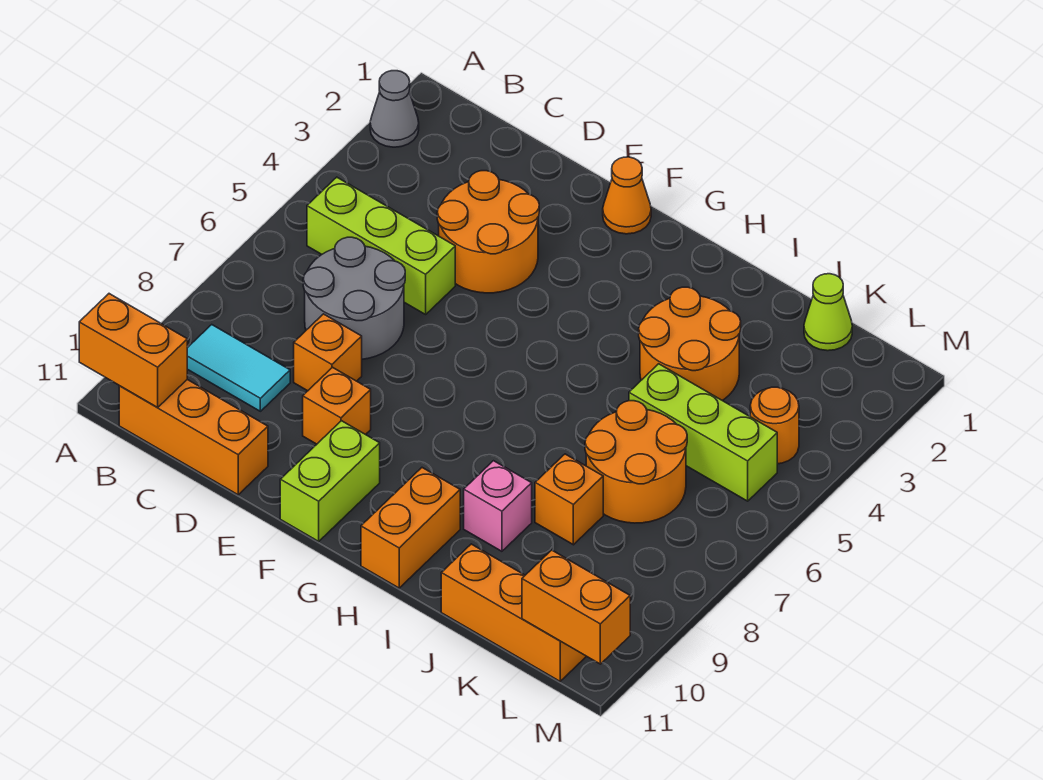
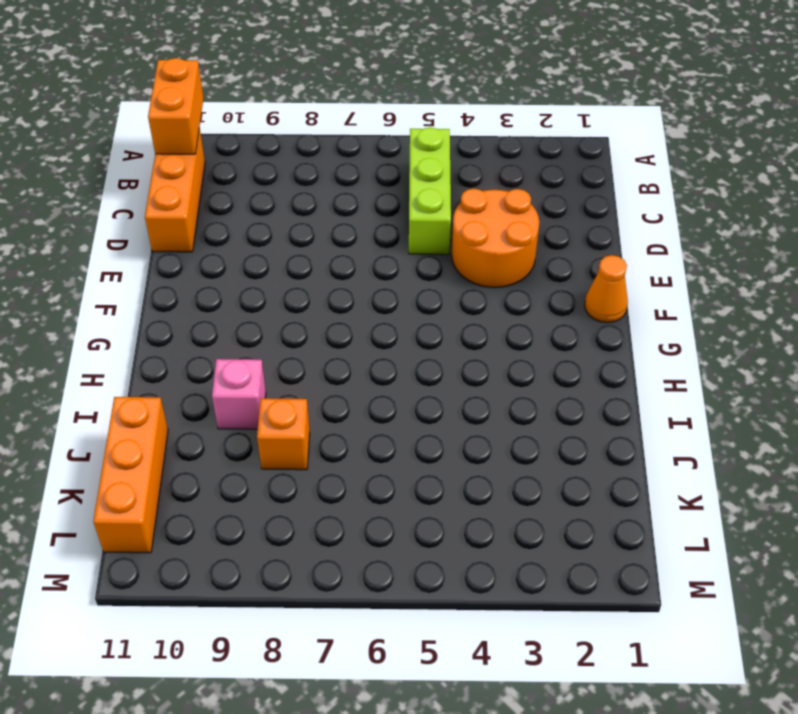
none -> grey 1x1 cone [370,71,419,147]
none -> cyan 1x2 tile [187,325,290,411]
none -> grey 2x2 round brick [303,237,405,359]

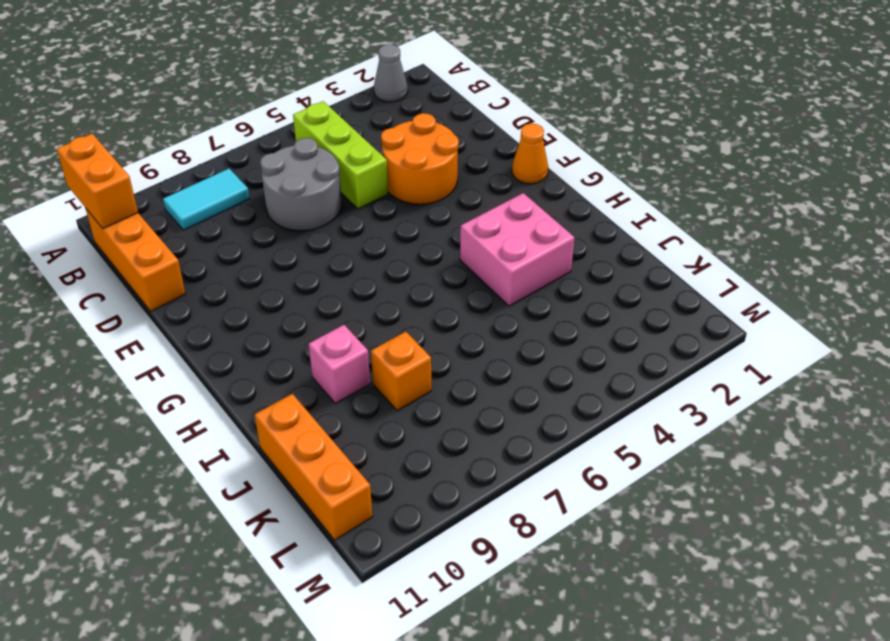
cyan 1x2 tile [163,169,249,230] -> cyan 1x2 tile turned to [187,325,290,411]
pink 2x2 brick [460,193,575,306] -> orange 2x2 round brick [639,287,741,400]
none -> orange 1x1 brick [294,314,362,391]
none -> orange 1x1 brick [303,367,371,444]
none -> lime 1x2 brick [280,421,380,541]

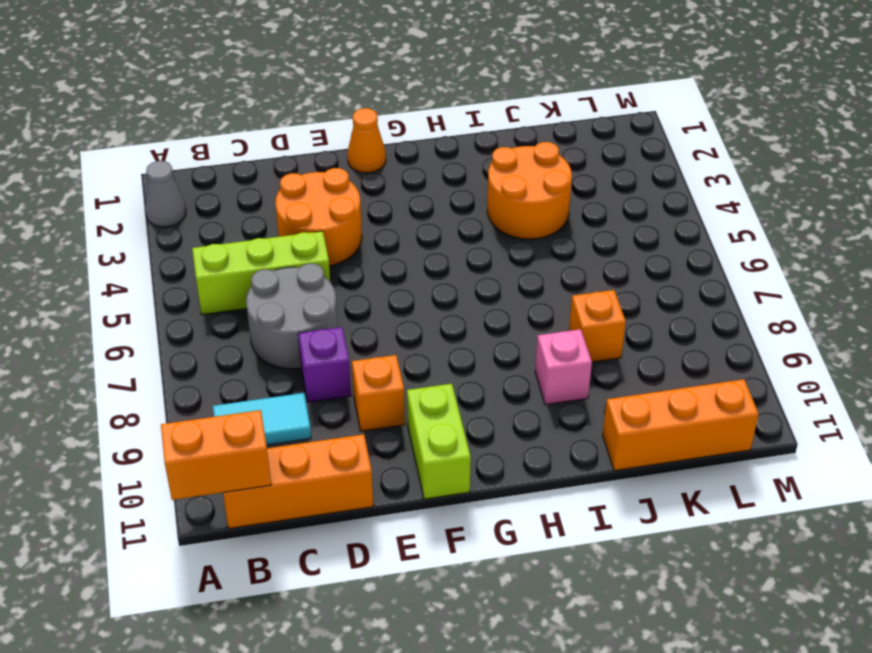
purple 1x1 brick [298,327,351,402] -> orange 1x1 brick [294,314,362,391]
none -> orange 1x2 brick [361,468,460,588]
none -> lime 1x3 brick [629,364,777,501]
none -> orange 2x2 round brick [585,401,687,523]

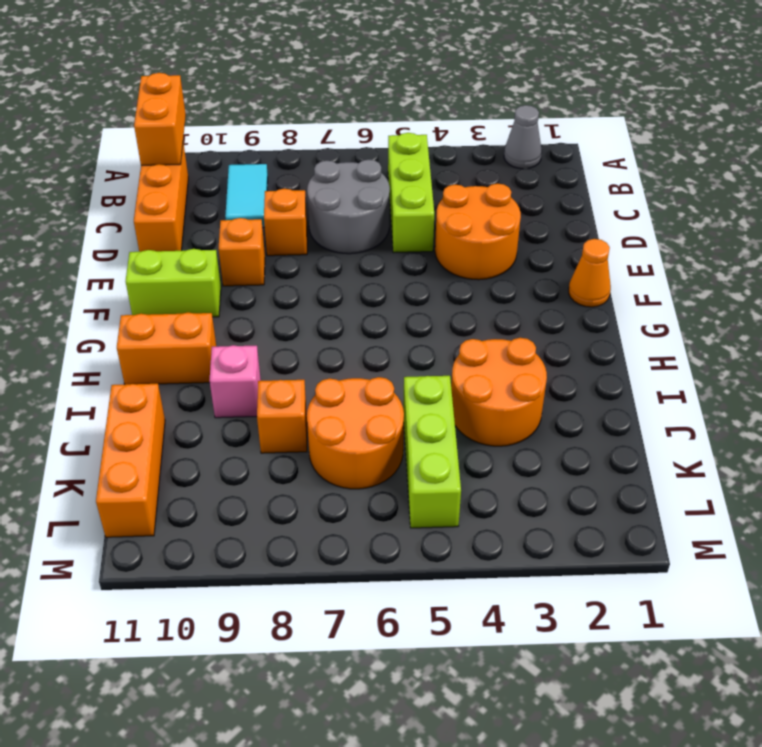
none -> lime 1x1 cone [804,274,852,351]
none -> orange 1x1 round brick [750,387,799,464]
none -> orange 1x2 brick [522,550,630,664]

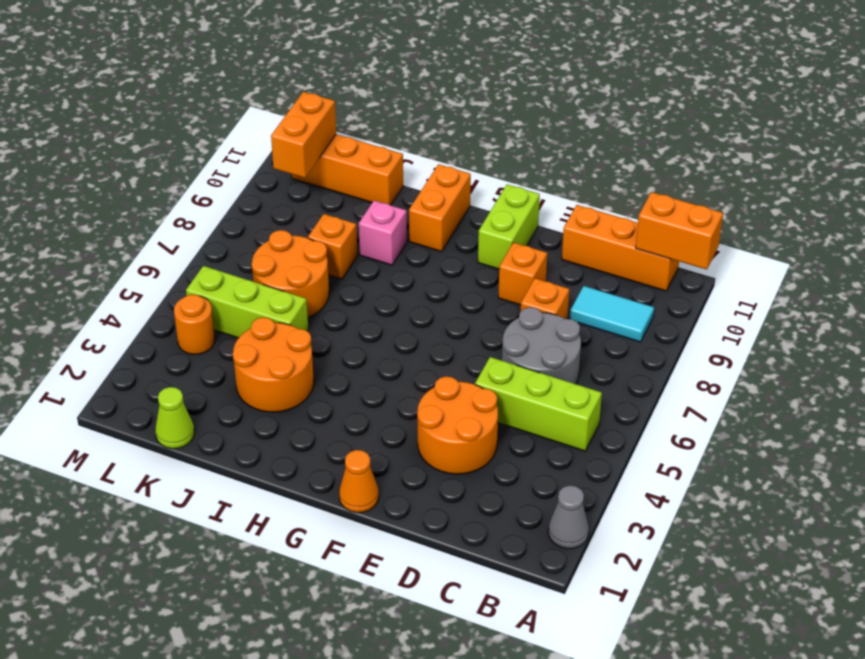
orange 1x2 brick [271,92,336,178] -> orange 1x2 brick turned to [522,550,630,664]

